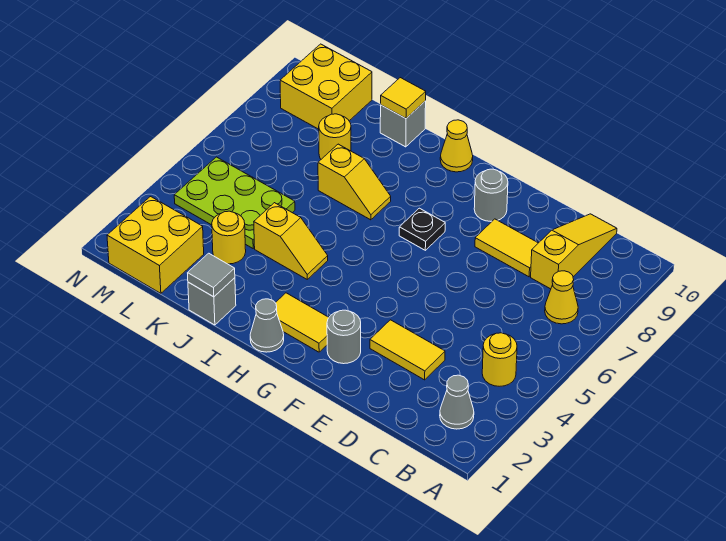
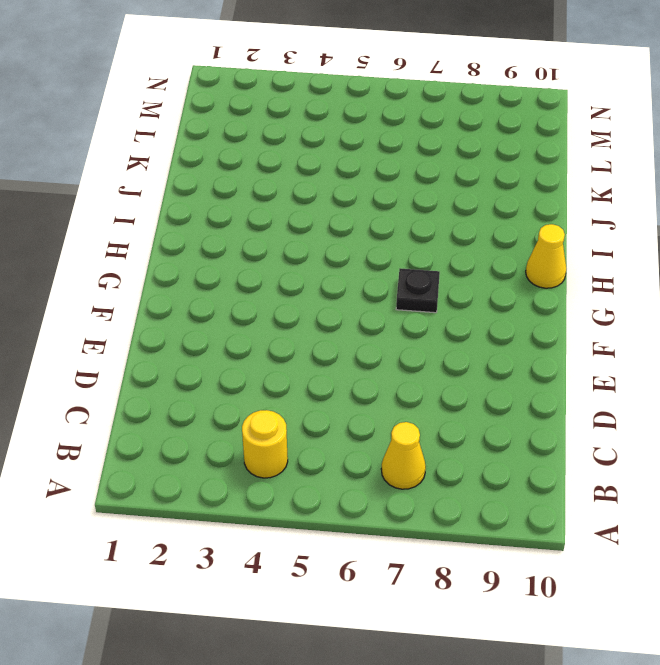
none -> grey 1x1 cone [440,375,474,429]
none -> yellow 1x3 slope [531,214,617,289]
none -> yellow 1x2 tile [370,320,445,380]

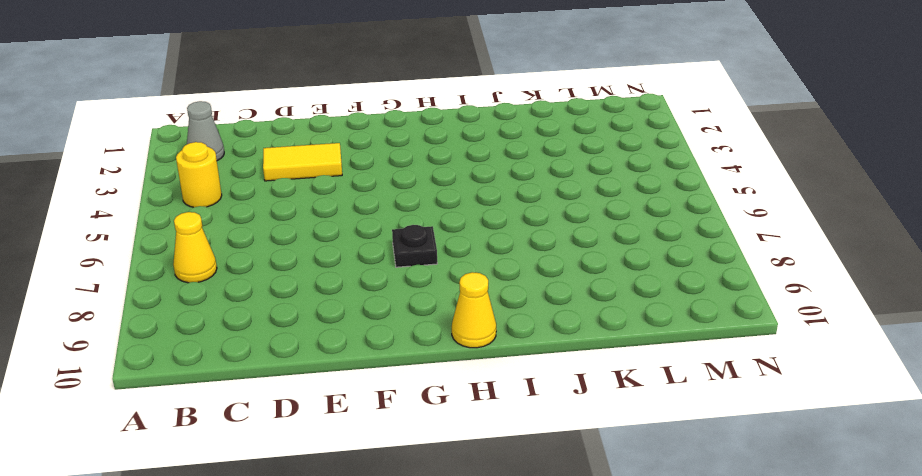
none -> yellow 1x3 slope [531,214,617,289]
none -> yellow 1x2 tile [475,219,538,277]
none -> grey 1x1 round brick [327,310,361,364]

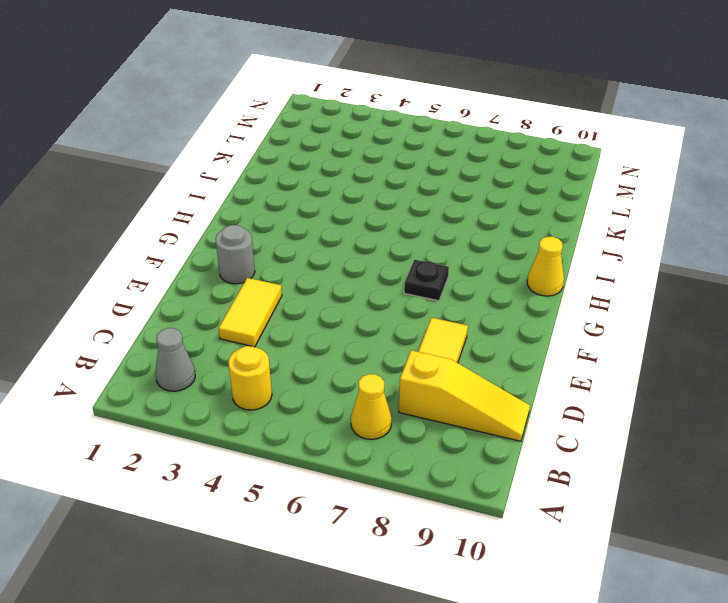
none -> grey 1x1 round brick [474,169,508,221]
none -> yellow 1x2 tile [276,293,329,352]
none -> grey 1x1 cone [250,299,284,352]

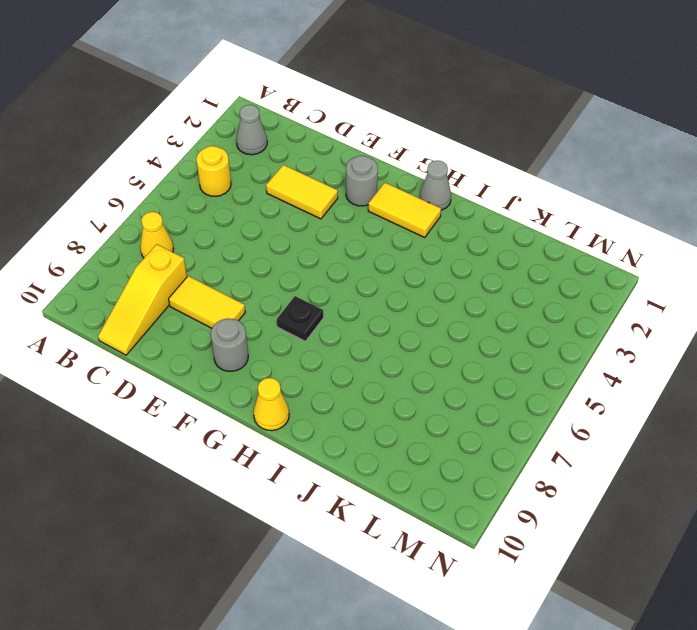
none -> yellow 1x2 slope [254,203,328,279]
none -> yellow 1x2 slope [318,144,391,220]
none -> grey 1x1 brick [188,278,236,325]

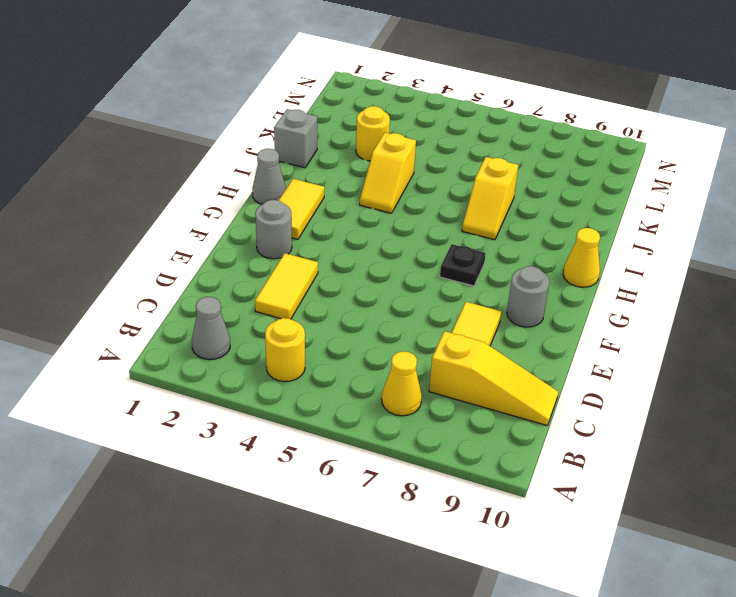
none -> grey 1x1 brick [380,101,426,147]
none -> lime 2x3 plate [174,157,295,248]
none -> yellow 1x1 round brick [319,114,351,159]

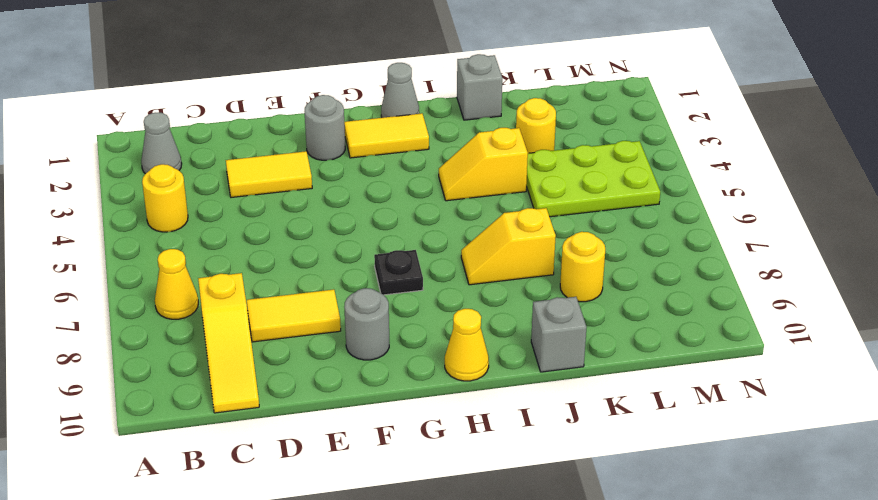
none -> yellow 2x2 brick [107,197,204,293]
none -> yellow 2x2 brick [280,44,372,129]
none -> grey 1x1 tile [188,253,235,297]

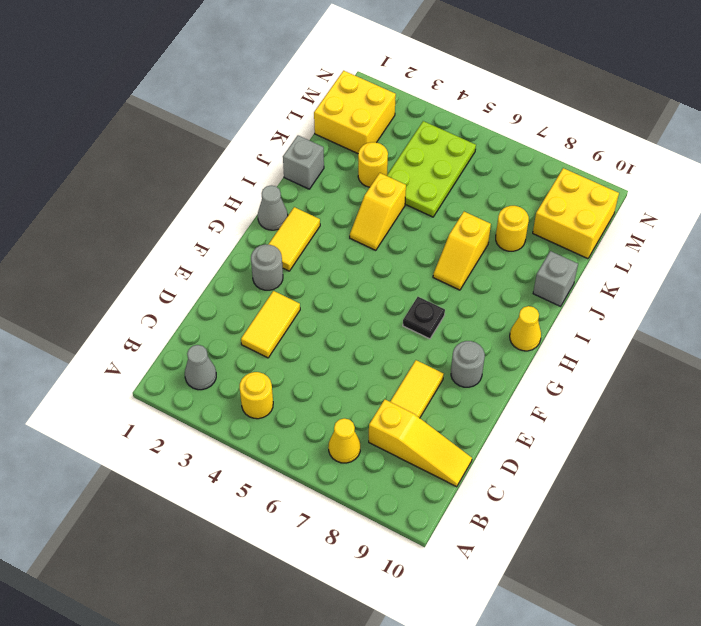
none -> grey 1x1 tile [188,253,235,297]
none -> yellow 1x1 tile [381,78,426,118]

